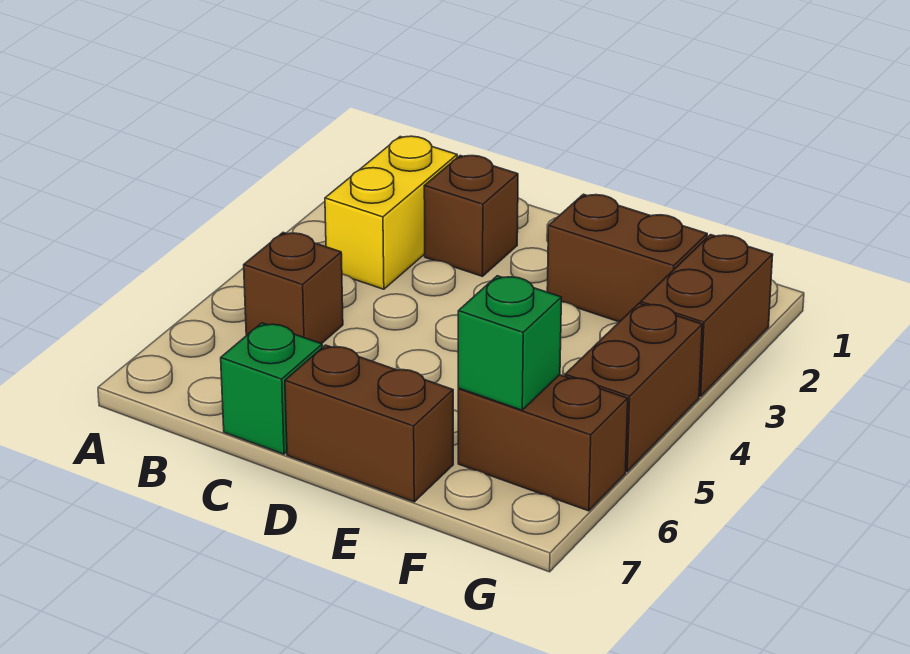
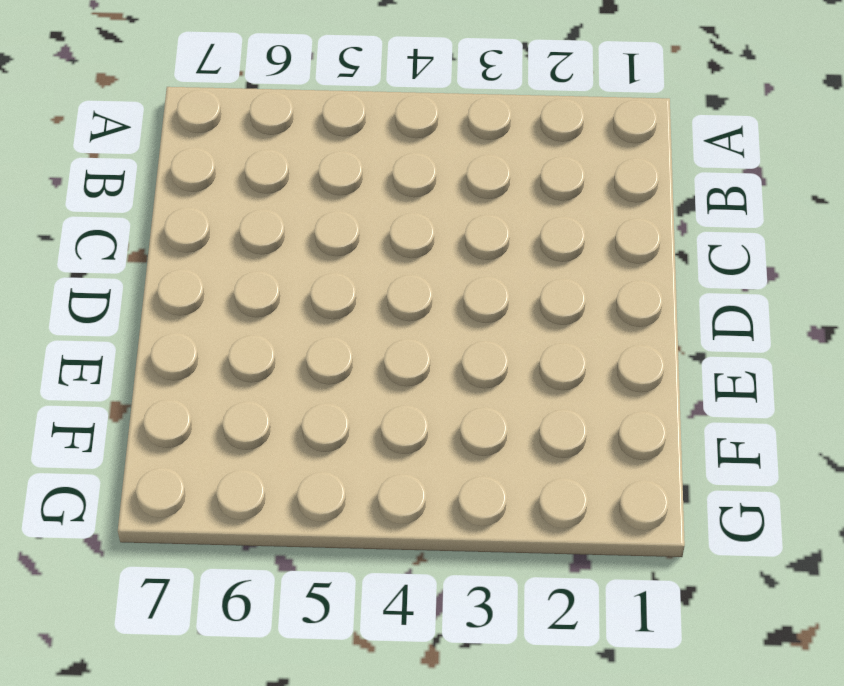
none -> yellow 1x2 brick [325,136,457,289]
none -> brown 1x1 brick [244,233,343,344]

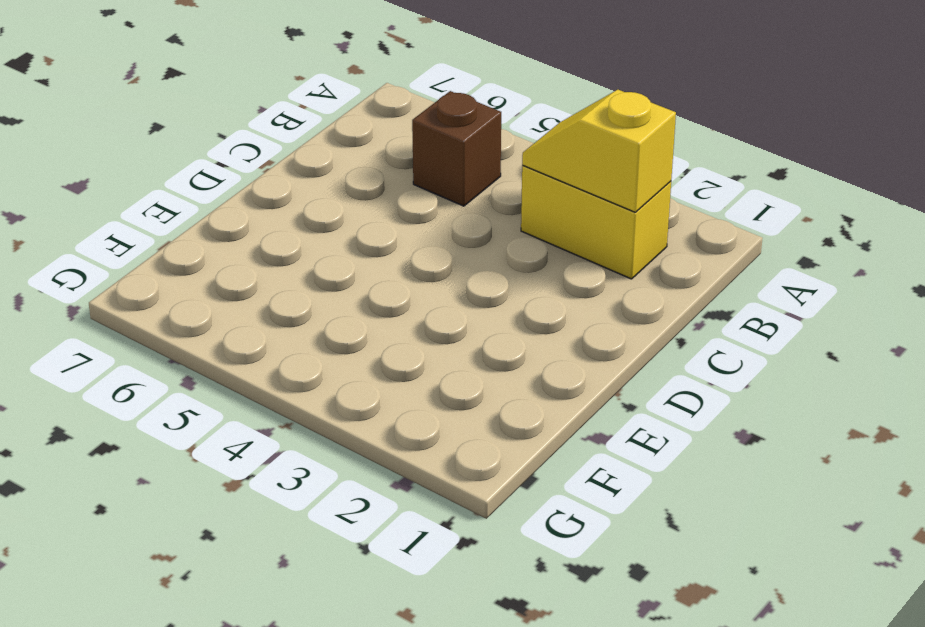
yellow 1x2 slope [522,90,676,212] -> none
none -> brown 1x1 brick [424,156,518,276]
none -> green 1x1 brick [221,323,322,454]

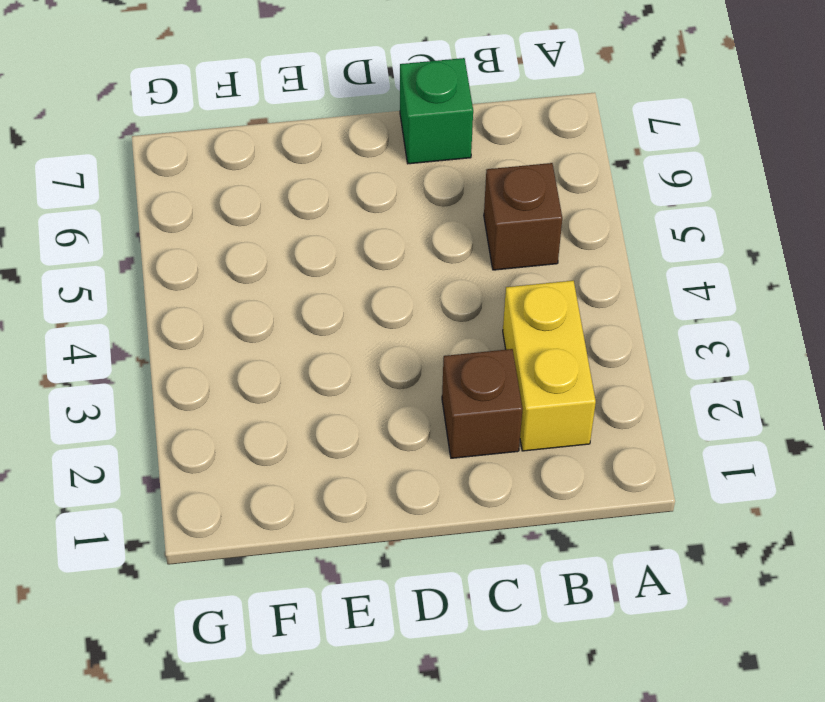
none -> brown 1x2 brick [285,345,453,502]
none -> brown 1x2 brick [547,194,707,322]

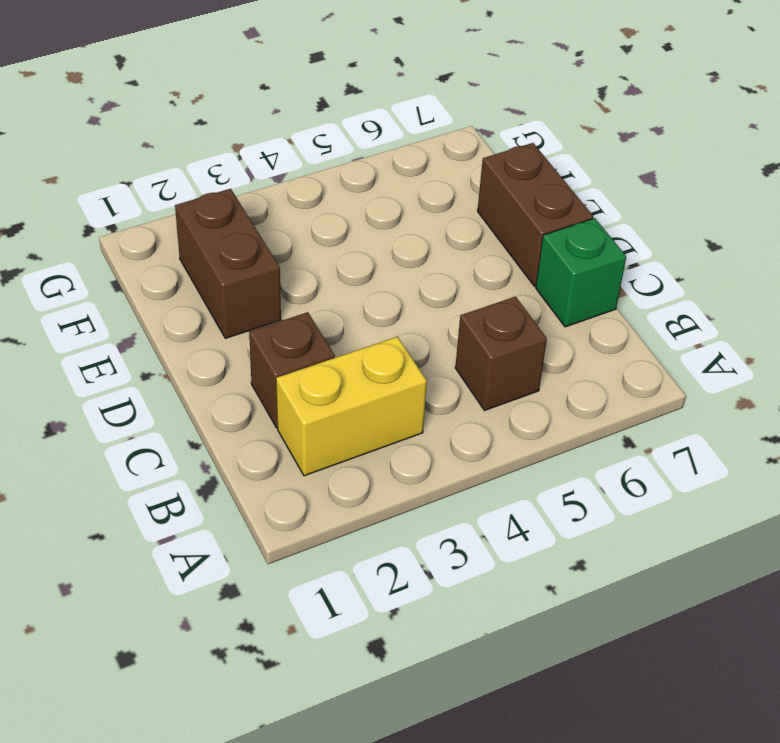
none -> brown 1x2 brick [458,375,628,511]
none -> brown 1x2 brick [641,235,773,396]

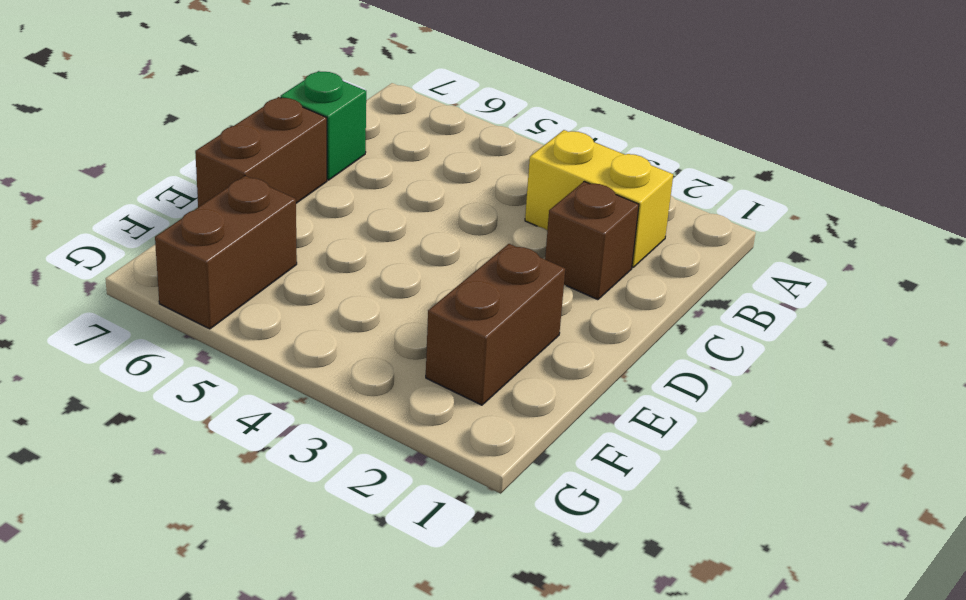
none -> brown 1x1 brick [244,233,343,344]
none -> brown 1x2 brick [641,235,773,396]

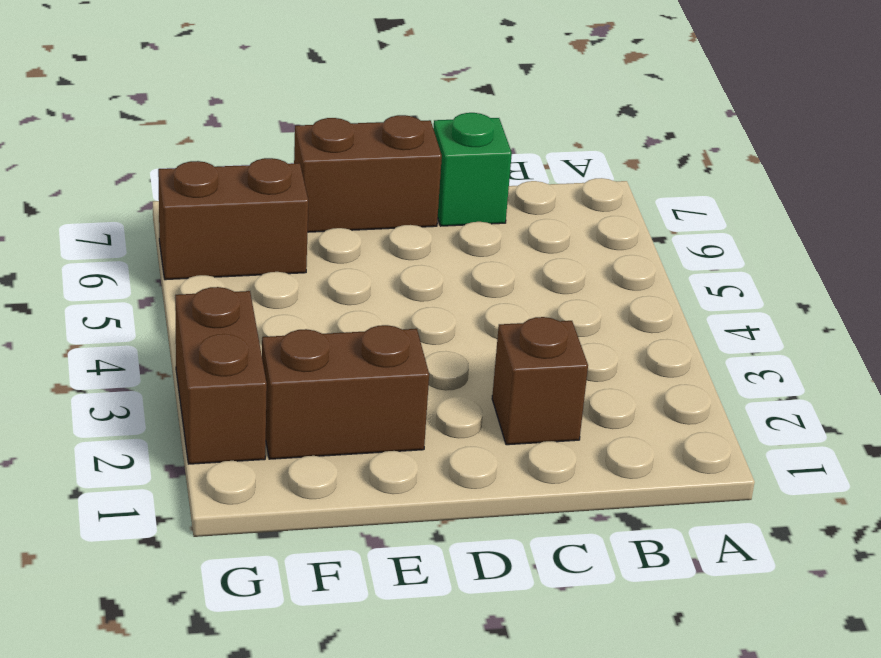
none -> yellow 1x2 brick [325,136,457,289]
none -> brown 1x1 brick [244,233,343,344]

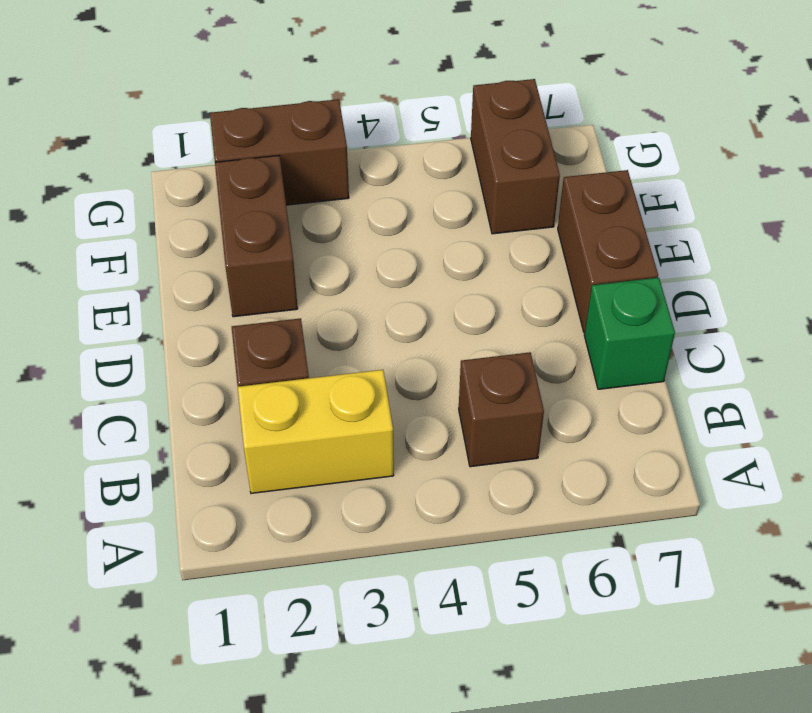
none -> brown 1x2 brick [565,303,702,471]
none -> green 1x1 brick [458,276,561,410]

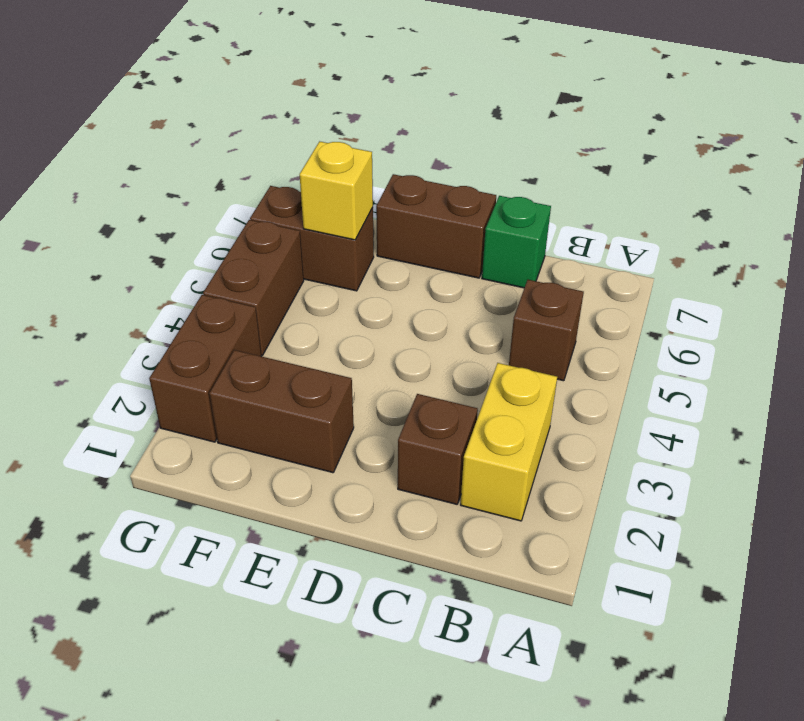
yellow 1x1 brick [300,141,373,240] -> green 1x1 brick [458,276,561,410]

